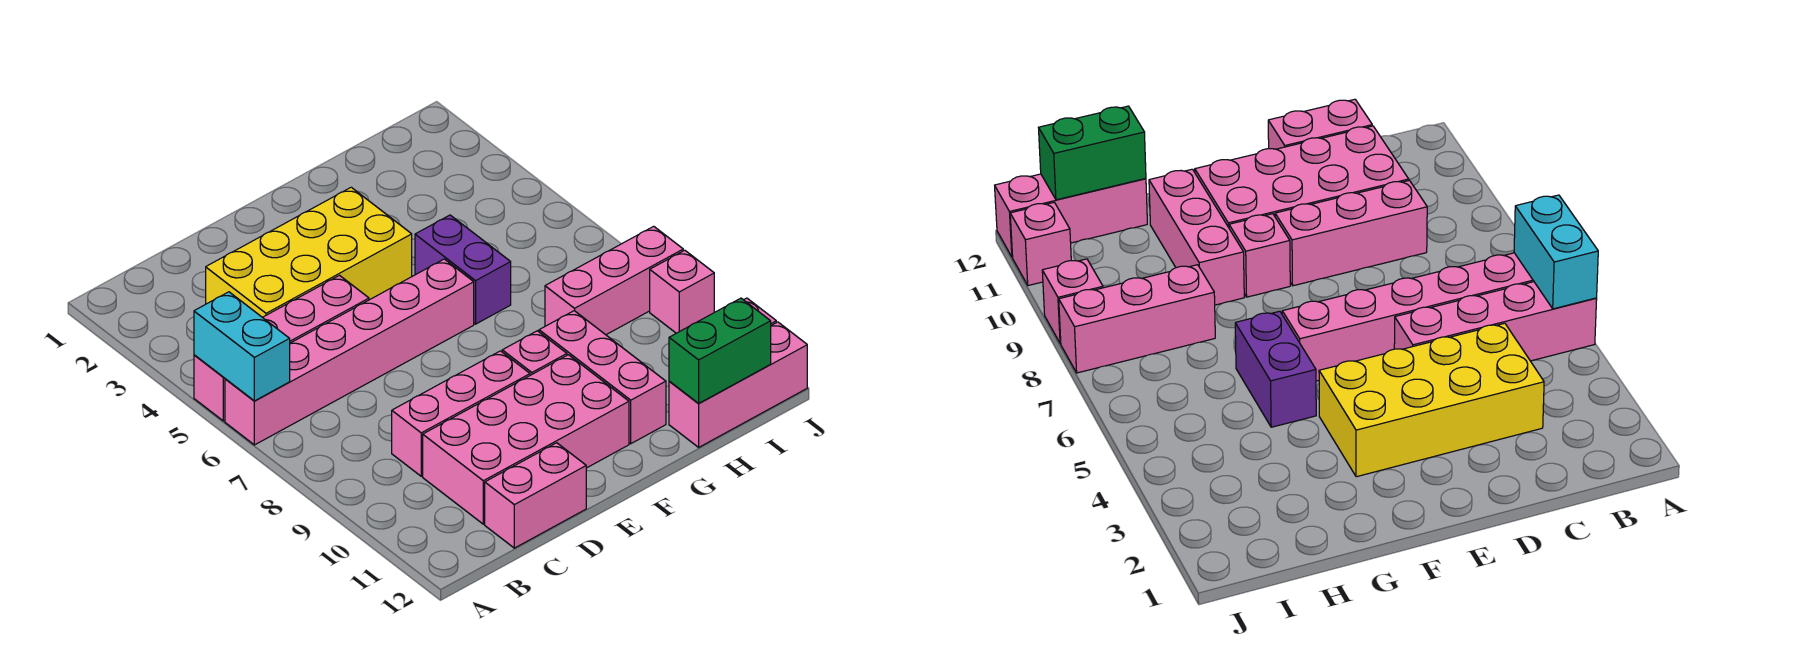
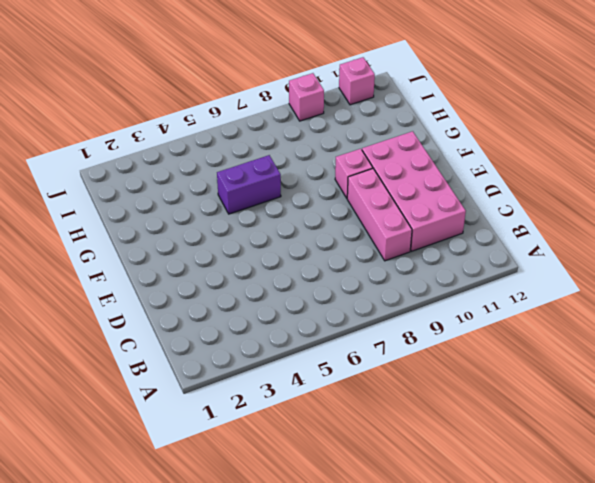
none -> pink 1x4 brick [194,276,369,421]
none -> pink 1x6 brick [225,259,474,445]
none -> yellow 2x4 brick [206,187,412,317]

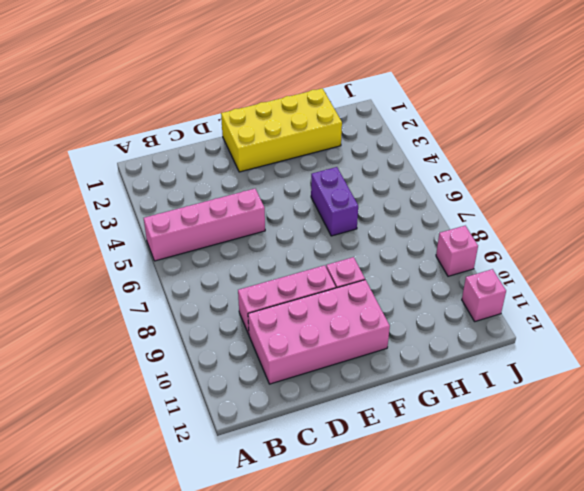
yellow 2x4 brick [221,88,342,172] -> yellow 2x4 brick moved to [206,187,412,317]
none -> pink 1x6 brick [225,259,474,445]
none -> pink 1x2 brick [485,443,586,548]
none -> pink 1x3 brick [539,311,666,444]

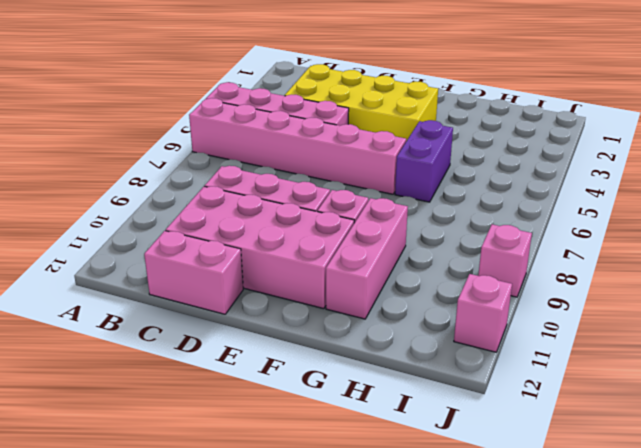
none -> pink 1x3 brick [545,226,683,335]
none -> pink 1x3 brick [669,322,807,447]
none -> cyan 1x2 brick [194,292,290,401]

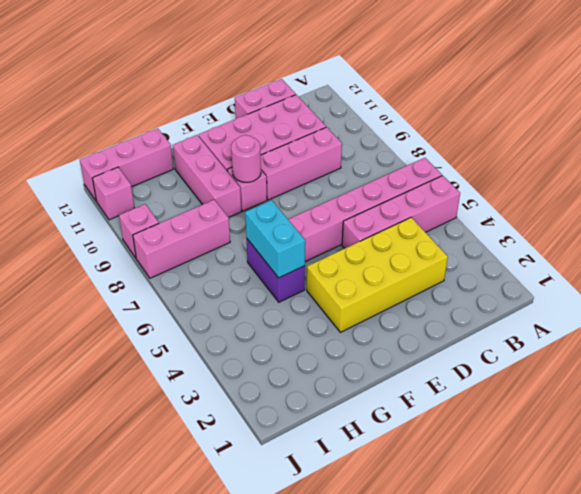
pink 1x1 round brick [231,135,261,182] -> none
cyan 1x2 brick [245,200,305,278] -> cyan 1x2 brick moved to [194,292,290,401]
none -> green 1x2 brick [669,298,771,404]

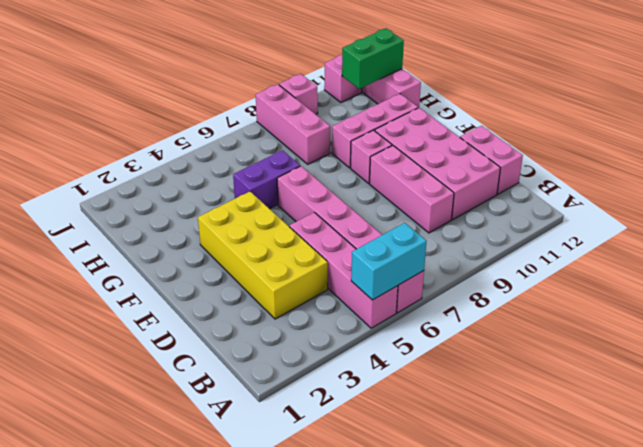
green 1x2 brick [342,28,404,89] -> green 1x2 brick turned to [669,298,771,404]

